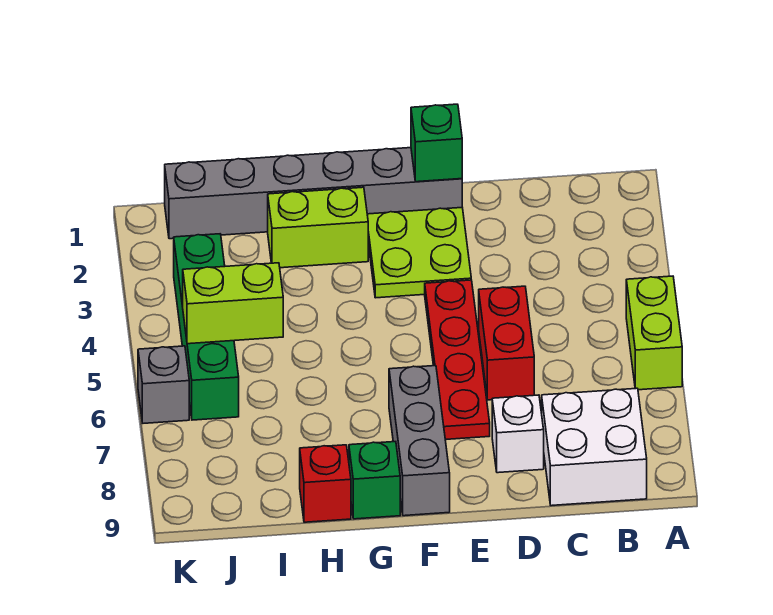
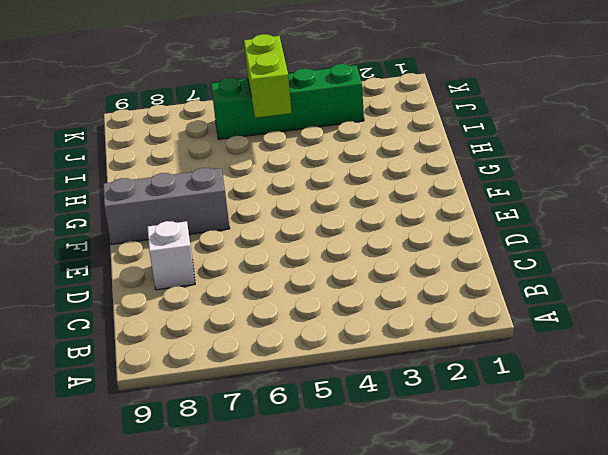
none -> lime 1x2 brick [626,276,682,390]
none -> white 2x2 brick [542,388,647,506]
none -> red 1x2 brick [479,286,534,400]

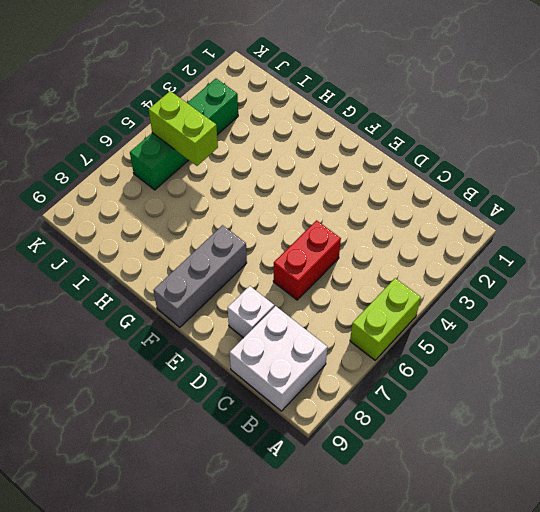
none -> grey 1x6 brick [165,148,462,239]
none -> lime 2x2 plate [367,207,471,298]
none -> red 1x4 plate [425,280,490,440]

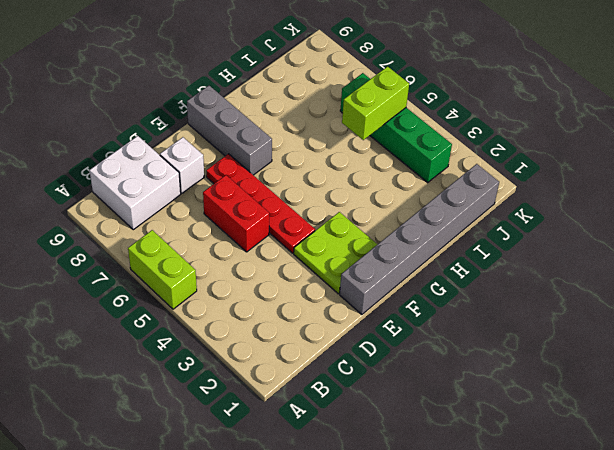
none -> lime 1x2 brick [268,187,368,268]
none -> green 1x1 brick [349,442,400,519]
none -> red 1x1 brick [300,445,351,522]

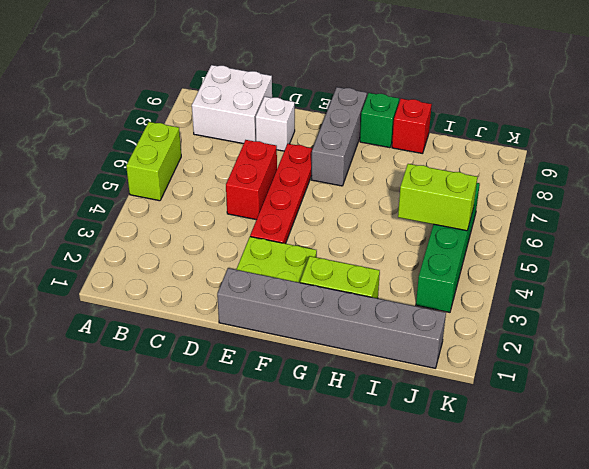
none -> grey 1x1 brick [138,346,189,423]
none -> green 1x1 brick [411,104,462,182]

